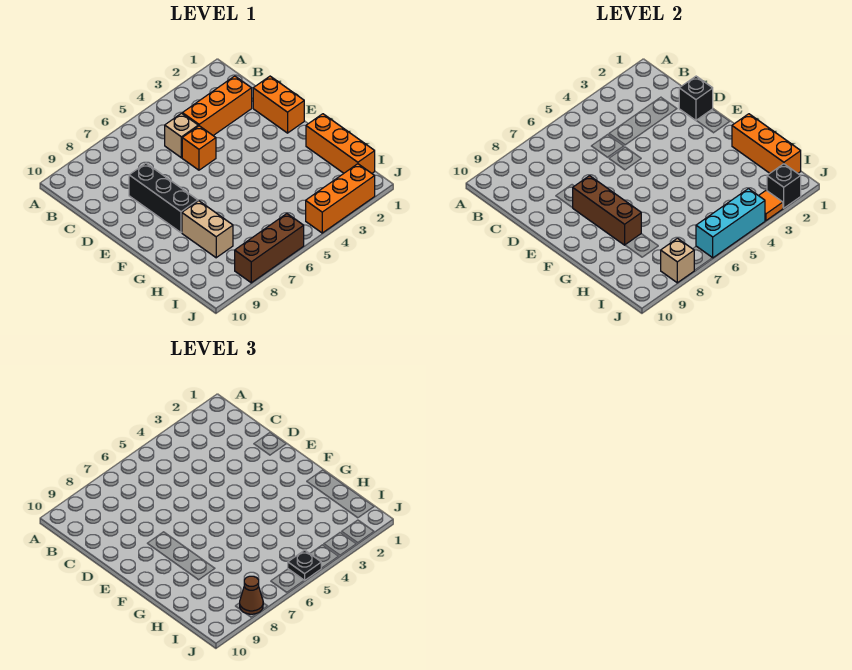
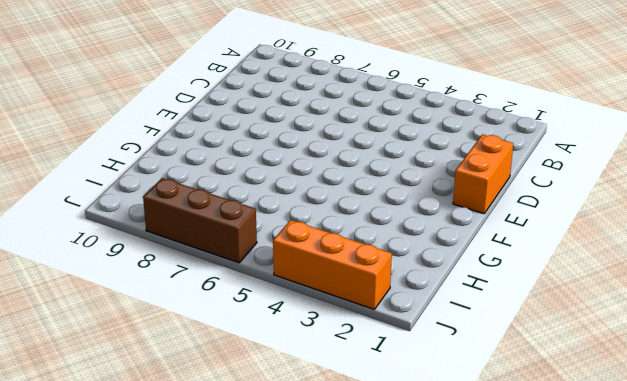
none -> orange 1x3 brick [182,76,252,135]
none -> tan 1x1 brick [165,113,198,158]
none -> orange 1x1 brick [182,126,216,170]

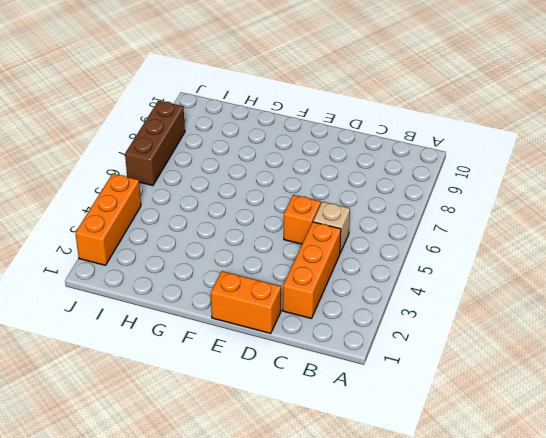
none -> black 1x3 brick [129,163,198,232]
none -> orange 1x3 brick [306,114,375,173]
none -> tan 1x2 brick [182,201,233,258]

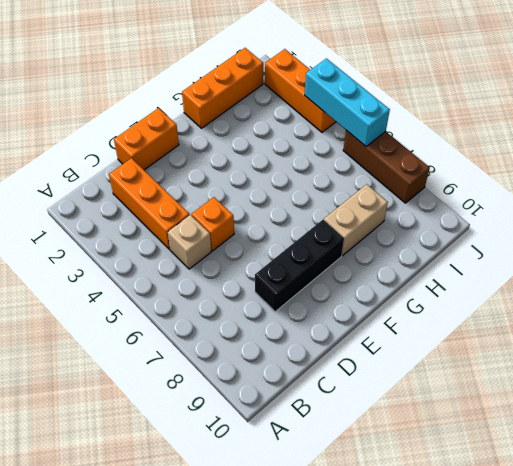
none -> black 1x1 brick [679,76,713,120]
none -> brown 1x3 brick [573,176,641,245]
none -> orange 1x3 brick [732,114,801,173]

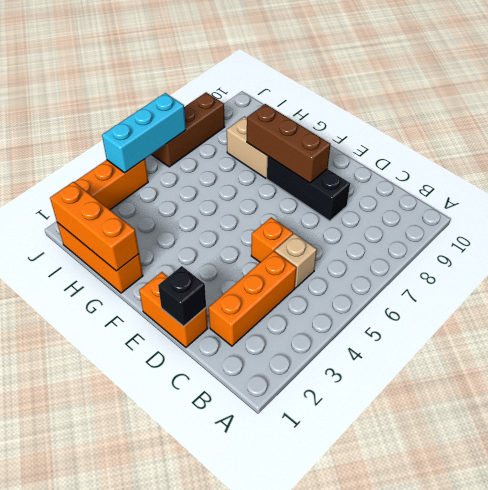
none -> black 1x1 brick [767,164,801,208]
none -> orange 1x1 tile [759,190,783,220]
none -> tan 1x1 brick [661,238,694,283]

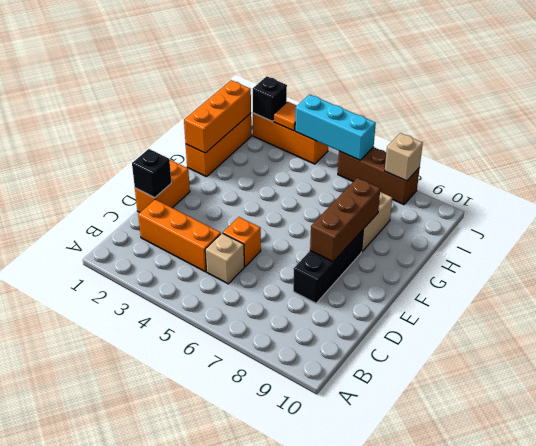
none -> black 1x1 plate [288,550,321,580]
none -> brown 1x1 cone [240,576,263,614]

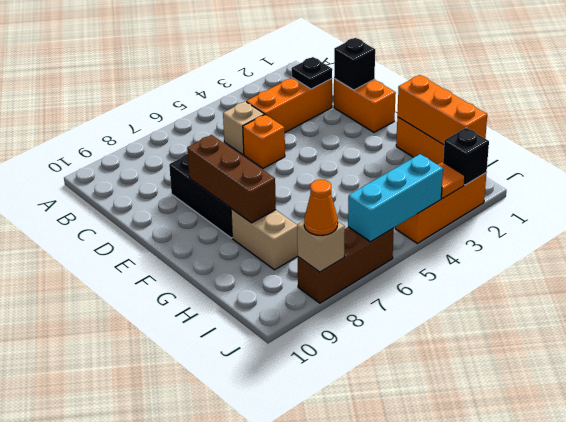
black 1x1 plate [292,57,332,89] -> black 1x1 plate moved to [288,550,321,580]
orange 1x1 cone [304,180,338,236] -> brown 1x1 cone [240,576,263,614]

